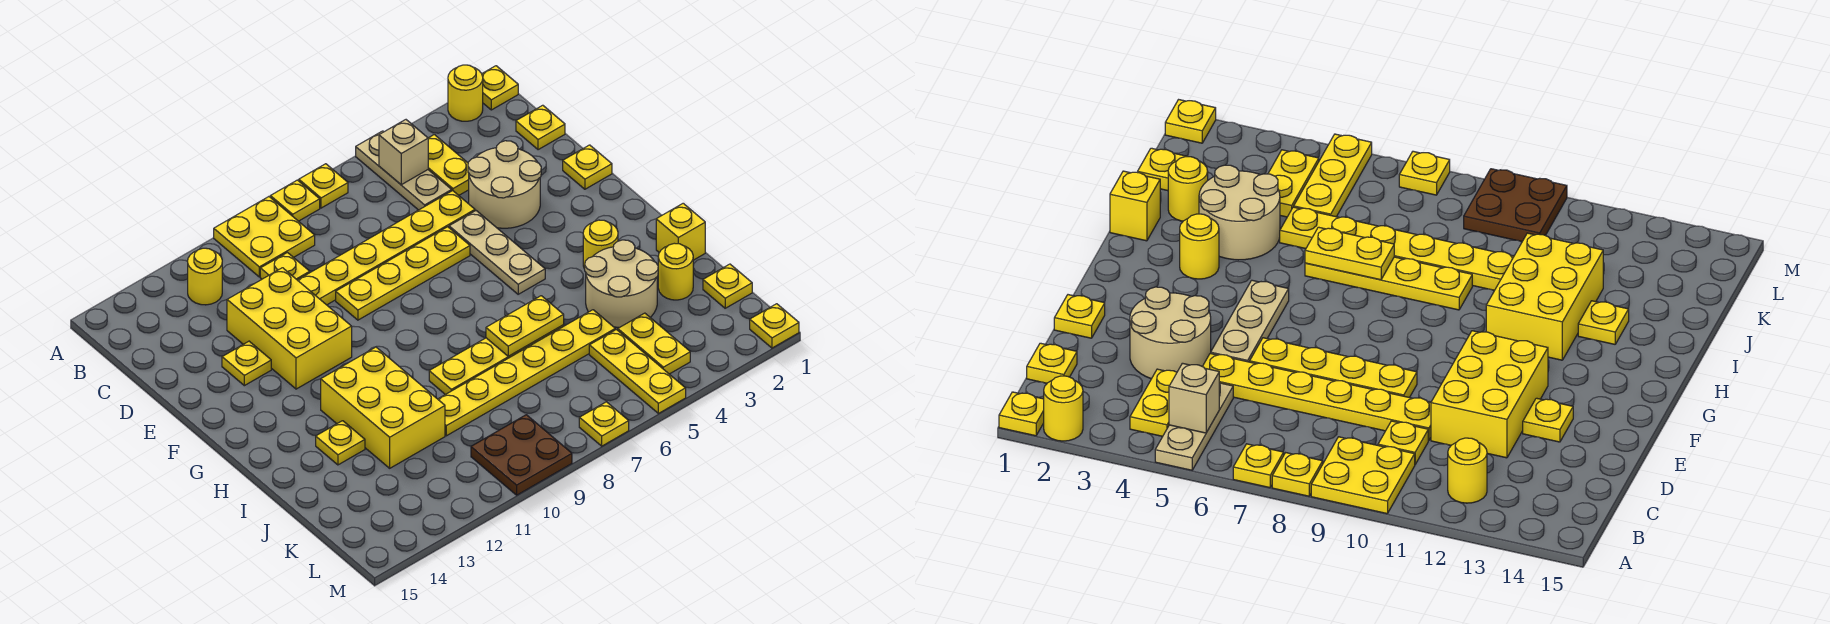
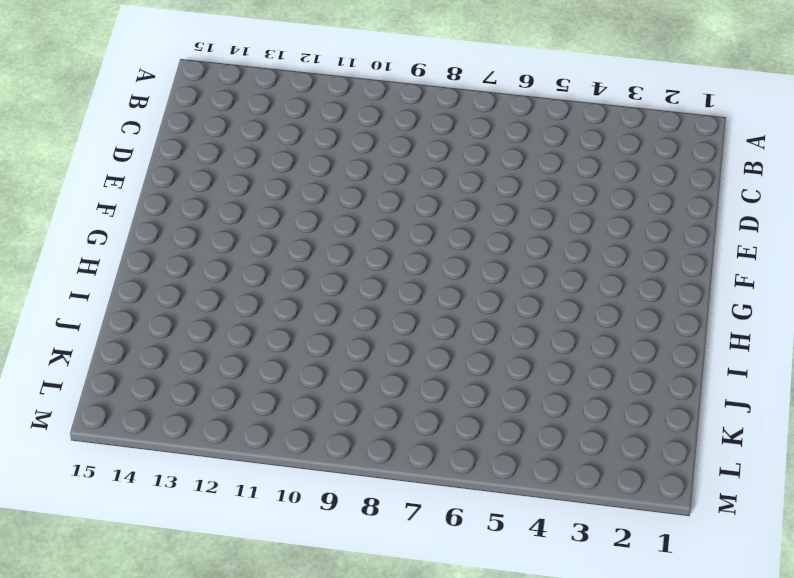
none -> yellow 1x1 plate [482,66,518,110]
none -> yellow 1x1 round brick [448,65,483,121]
none -> tan 1x3 plate [356,131,452,210]
none -> yellow 1x1 plate [299,164,348,208]

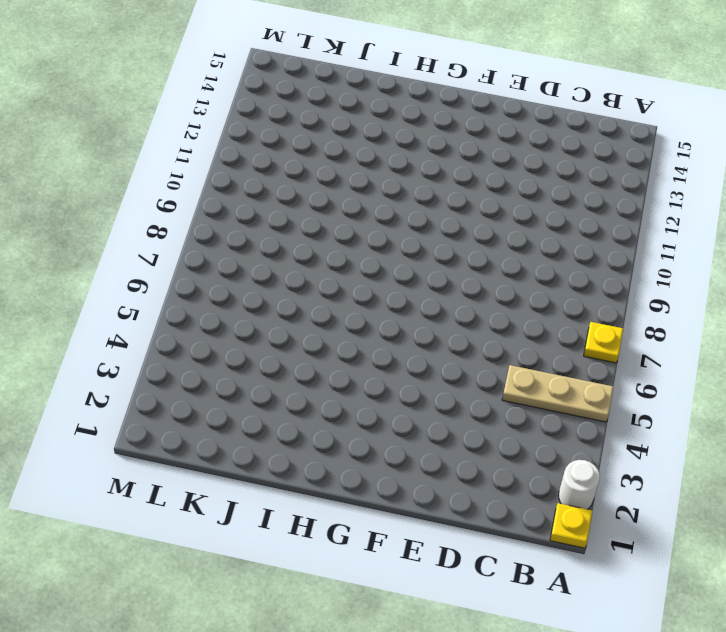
white 1x1 round brick [559,460,600,509] -> yellow 1x1 round brick [448,65,483,121]
none -> yellow 1x1 plate [270,180,320,221]
none -> yellow 2x2 plate [214,197,315,277]
none -> yellow 1x2 plate [428,135,469,195]
none -> yellow 1x1 round brick [188,248,222,305]

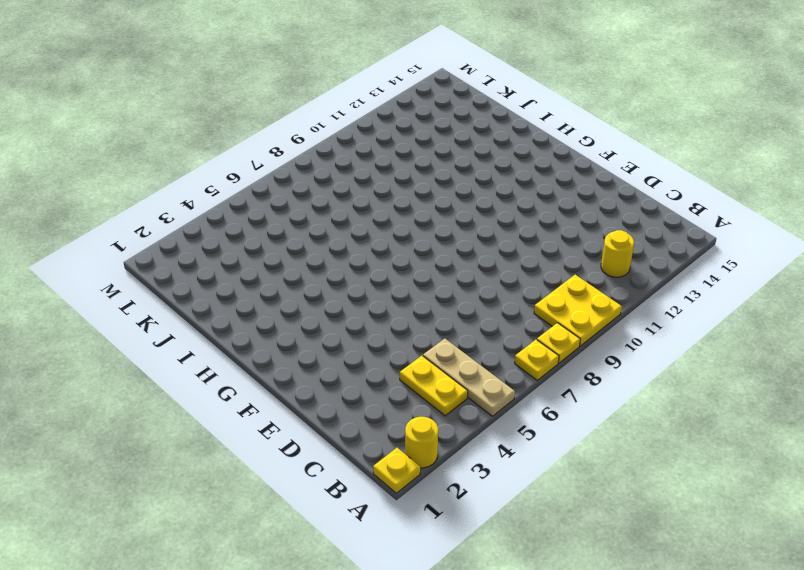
none -> yellow 1x1 plate [516,105,565,150]
none -> yellow 1x1 plate [260,253,310,280]
none -> tan 2x2 round brick [468,141,541,228]
none -> yellow 1x6 plate [298,191,475,305]

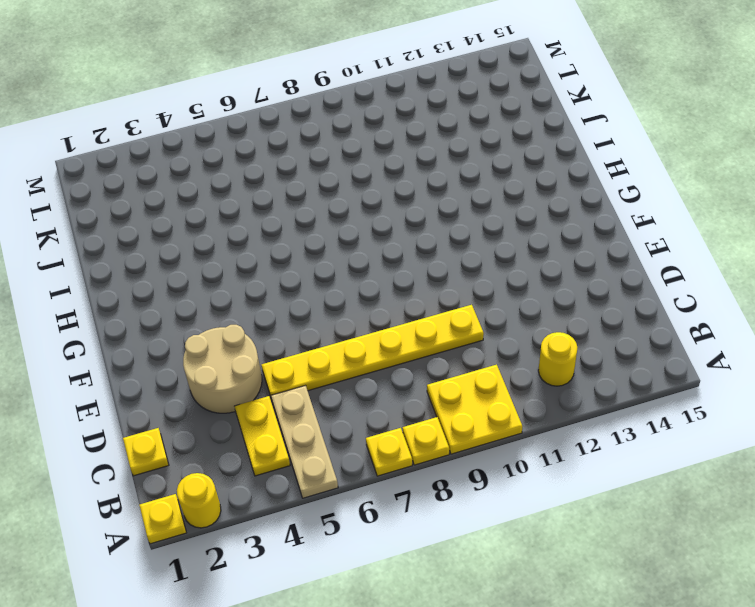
none -> yellow 1x1 plate [260,253,310,280]
none -> yellow 2x3 brick [227,268,352,389]
none -> yellow 1x1 plate [563,145,612,189]
none -> tan 1x3 plate [449,211,545,294]

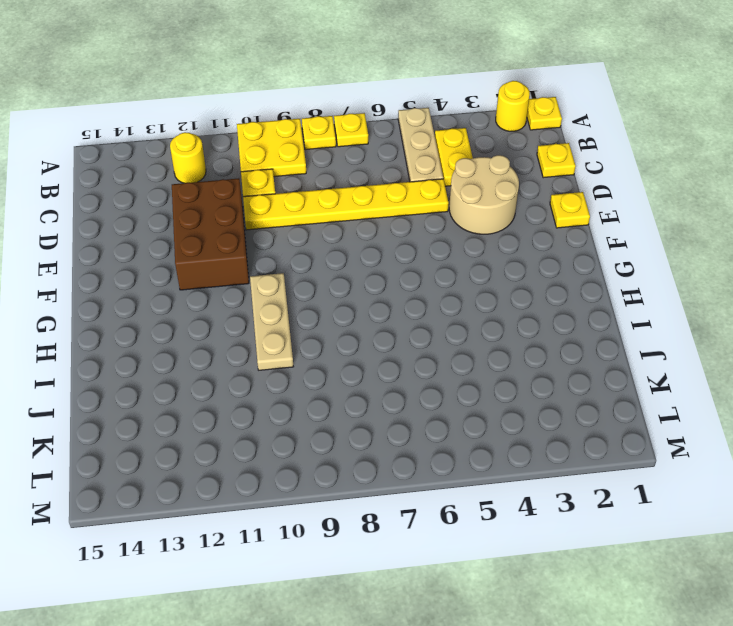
brown 2x3 brick [172,178,249,290] -> yellow 2x3 brick [227,268,352,389]
tan 1x3 plate [250,273,293,370] -> tan 1x3 plate moved to [449,211,545,294]
none -> yellow 1x4 plate [336,227,470,320]
none -> yellow 1x1 plate [222,341,271,386]
none -> yellow 1x1 round brick [583,220,618,269]
none -> yellow 2x3 brick [321,347,445,468]

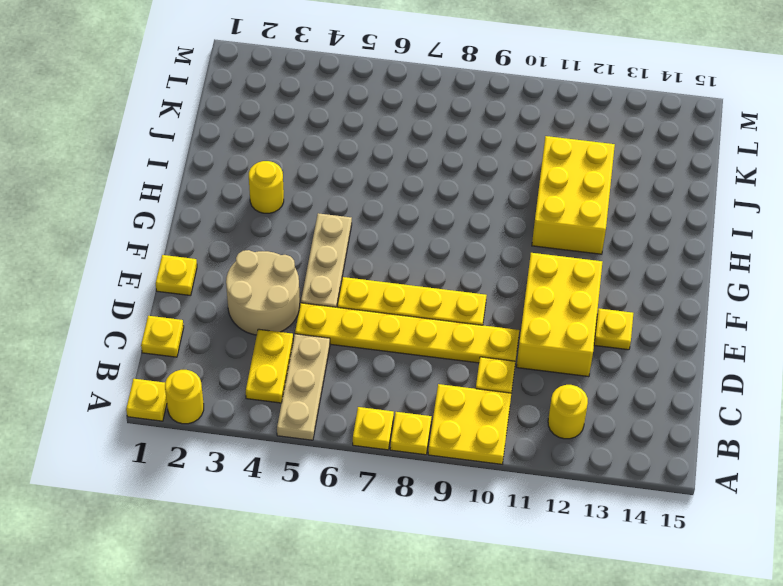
none -> yellow 1x1 brick [656,203,705,260]
none -> tan 2x2 round brick [585,240,658,327]
none -> yellow 1x4 plate [429,325,564,395]
none -> yellow 1x1 plate [316,421,365,465]

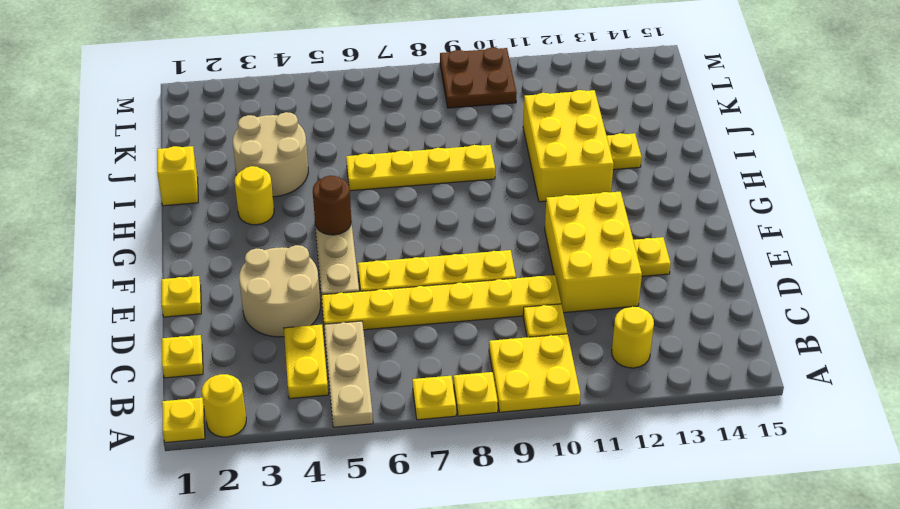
brown 1x1 round brick [313,176,351,235] -> none
none -> yellow 1x1 round brick [658,243,693,300]
none -> yellow 1x6 plate [438,310,615,436]
none -> yellow 1x1 plate [703,264,752,308]
none -> yellow 1x2 plate [618,313,690,374]

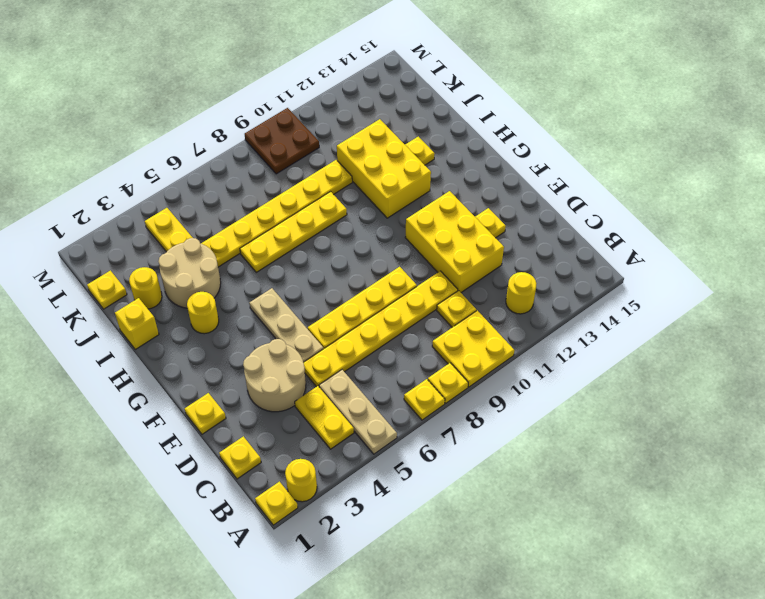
none -> yellow 1x3 plate [589,330,686,413]
none -> yellow 1x1 plate [750,304,799,348]
none -> yellow 1x1 plate [579,402,629,446]
none -> tan 1x1 brick [379,120,428,185]

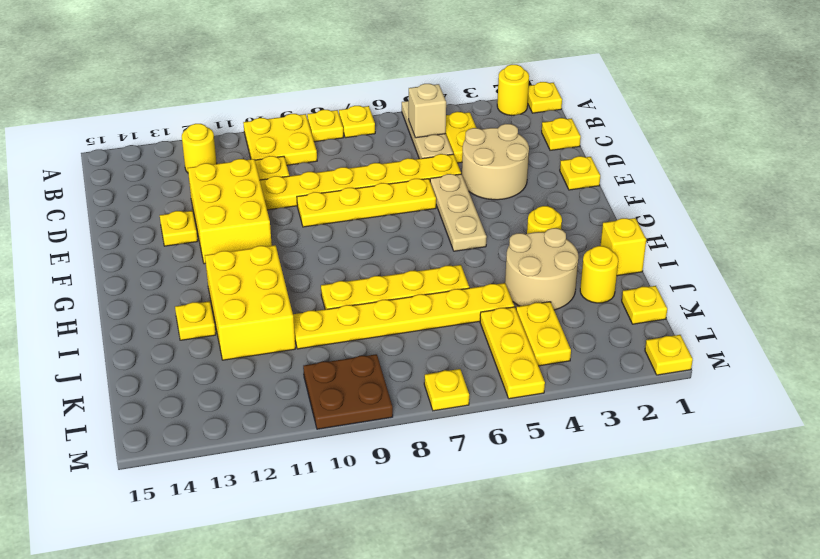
none -> yellow 1x2 plate [486,296,564,356]

